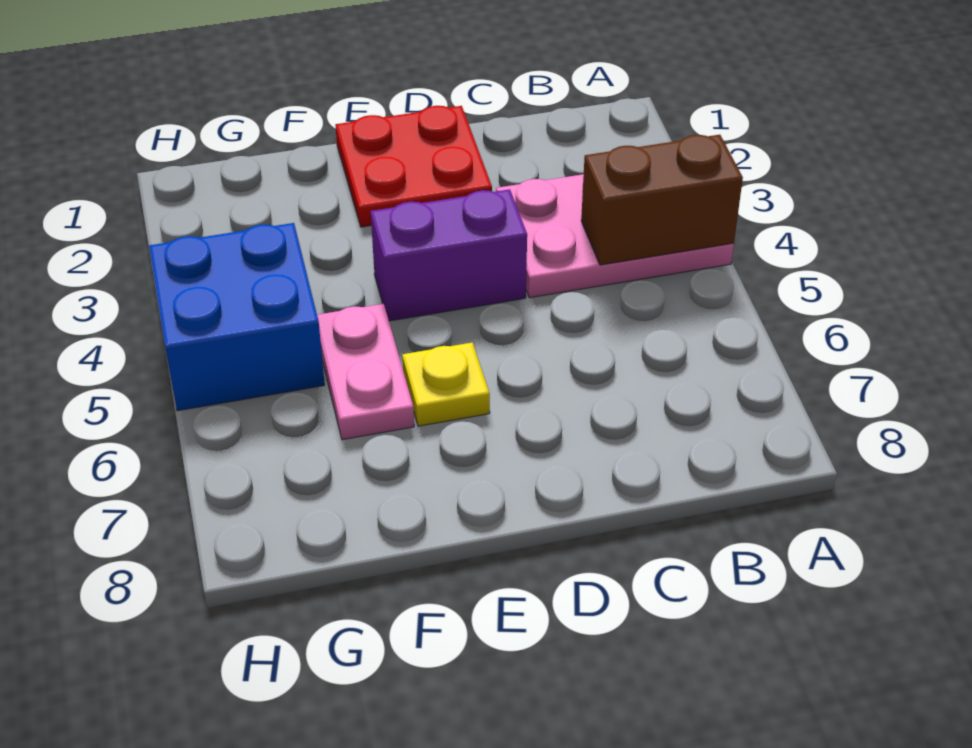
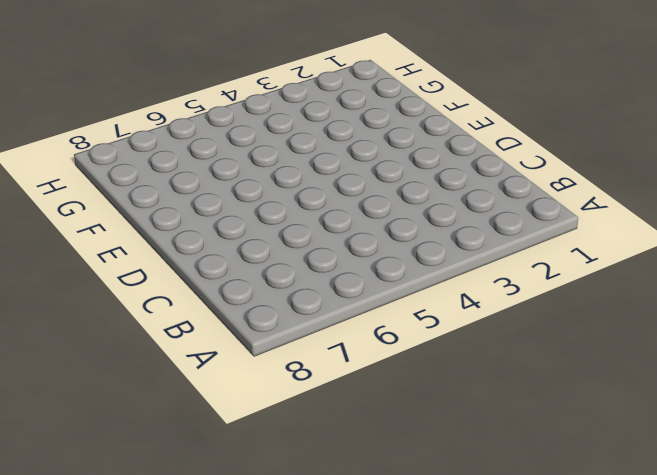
none -> pink 2x3 plate [496,174,734,298]
none -> red 2x2 plate [335,106,492,227]

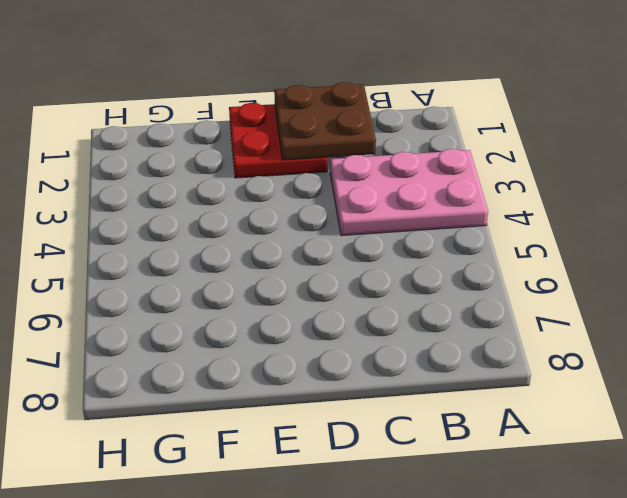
brown 2x2 plate [274,82,376,160] -> none
none -> purple 1x2 brick [371,189,527,321]
none -> yellow 1x1 plate [402,342,490,426]

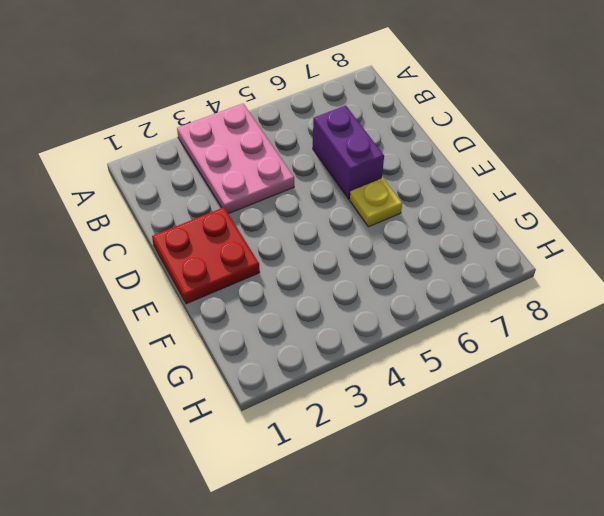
purple 1x2 brick [313,105,384,199] -> purple 1x2 brick moved to [371,189,527,321]
none -> pink 1x2 plate [317,304,414,440]
none -> blue 2x2 brick [149,223,325,411]

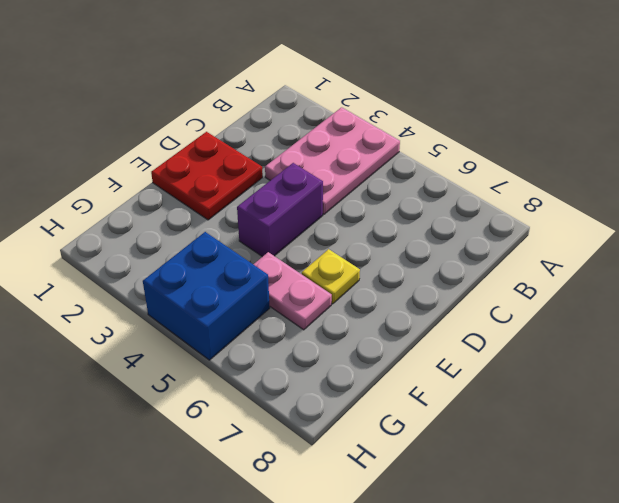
none -> brown 1x2 brick [581,135,743,265]

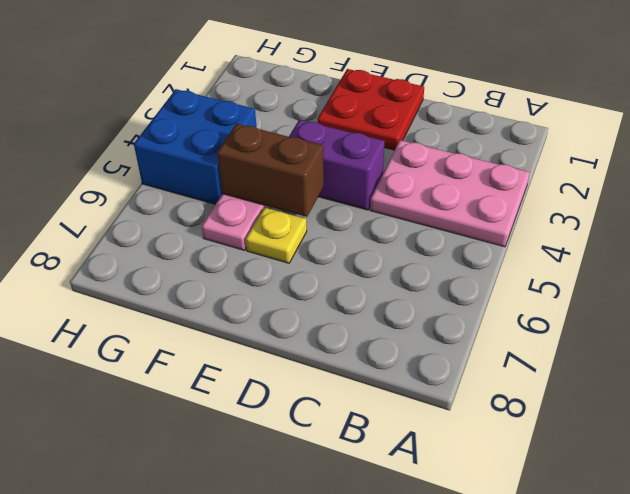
brown 1x2 brick [217,124,324,217] -> brown 1x2 brick moved to [581,135,743,265]

